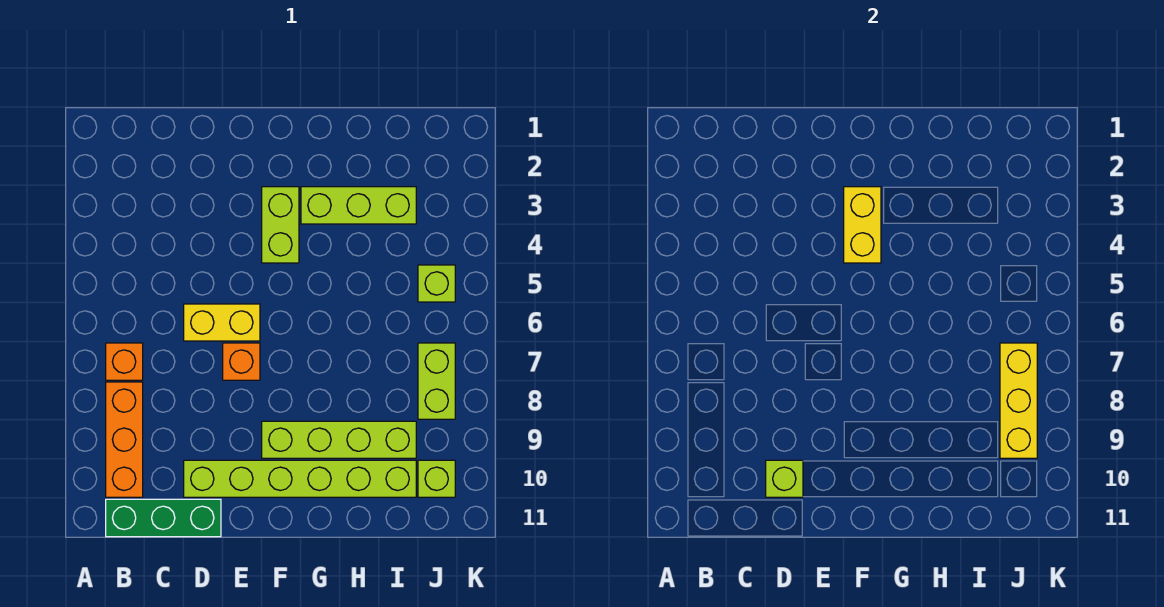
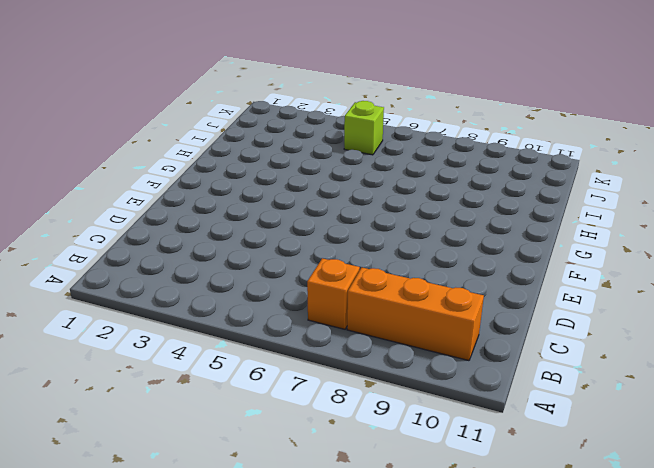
none -> green 1x3 brick [106,499,221,537]
none -> yellow 1x2 brick [184,304,260,341]
none -> lime 1x6 brick [184,460,416,497]

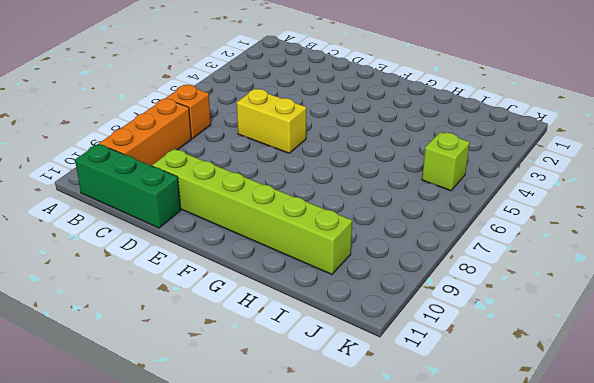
none -> orange 1x1 brick [223,343,260,380]
none -> lime 1x2 brick [262,187,299,263]
none -> lime 1x4 brick [262,421,416,458]

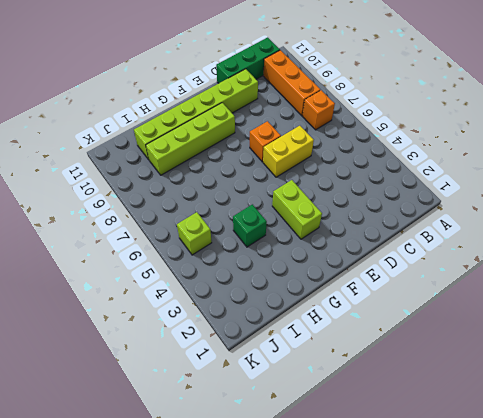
green 1x1 brick [233,204,267,247] -> none
none -> lime 1x3 brick [301,187,416,224]
none -> lime 1x2 brick [418,343,455,419]
none -> lime 1x1 brick [418,460,455,497]

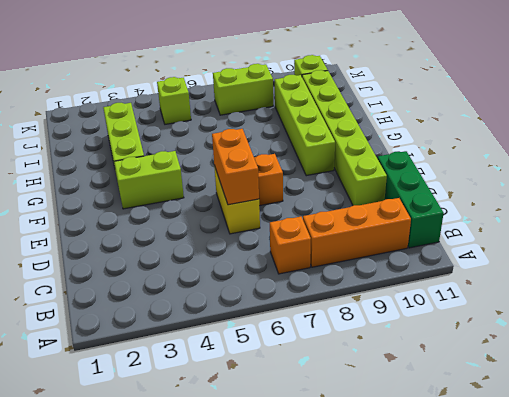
orange 1x2 brick [212,129,259,205] -> none
none -> lime 1x1 brick [766,460,803,497]
none -> yellow 1x2 brick [844,187,881,263]
none -> yellow 1x3 brick [1000,343,1037,458]

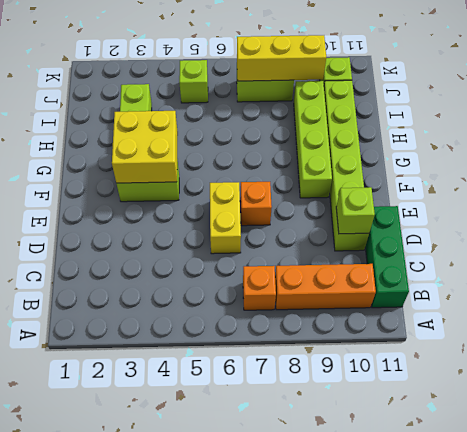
yellow 2x2 brick [112,111,178,183] -> yellow 1x2 brick [844,187,881,263]

